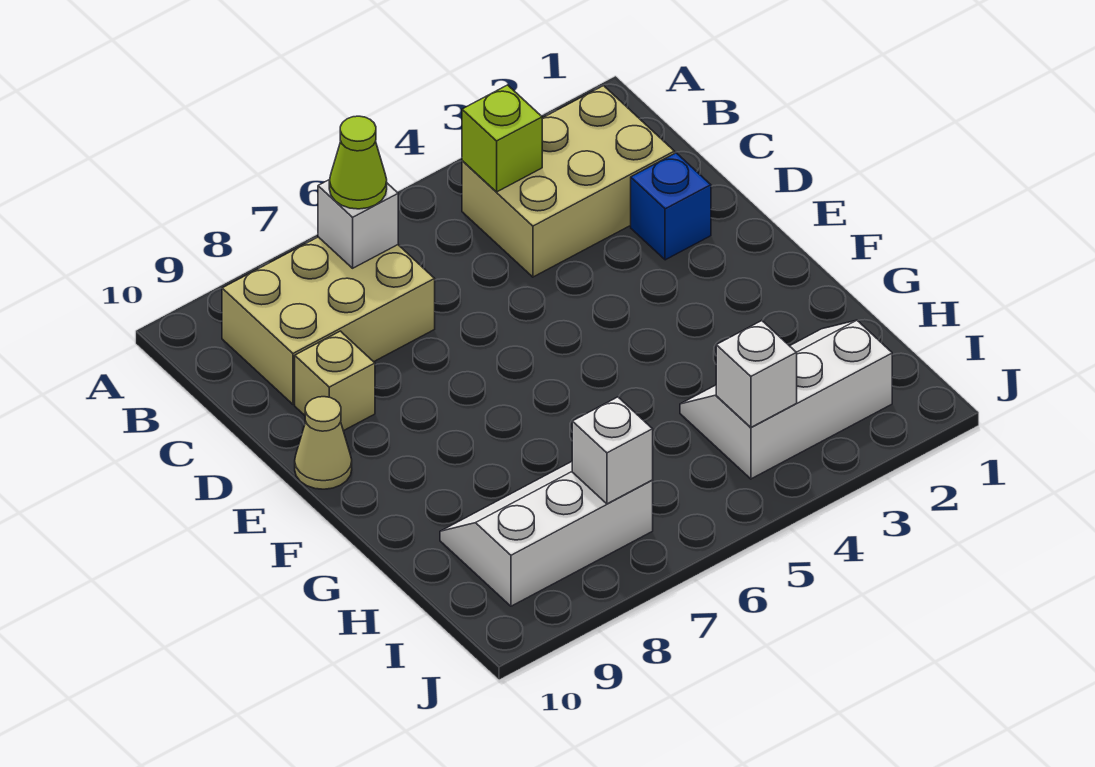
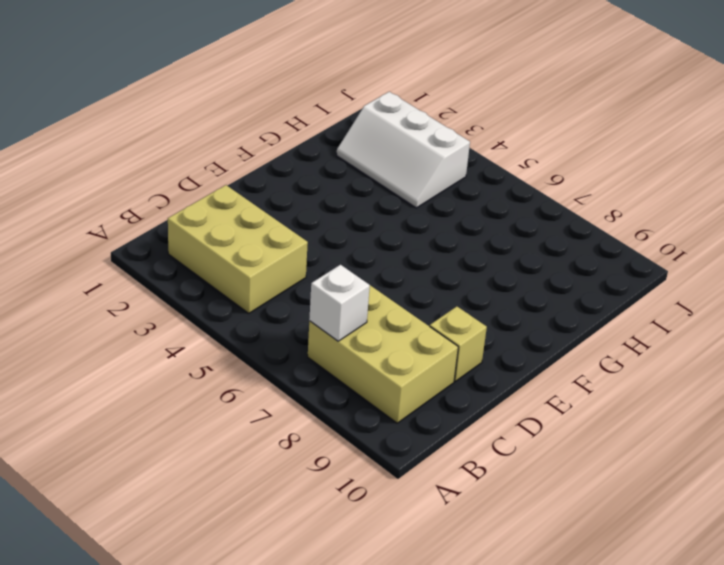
none -> blue 1x1 brick [631,153,711,260]
none -> tan 1x1 cone [295,397,352,489]
none -> white 2x3 slope [440,462,653,606]

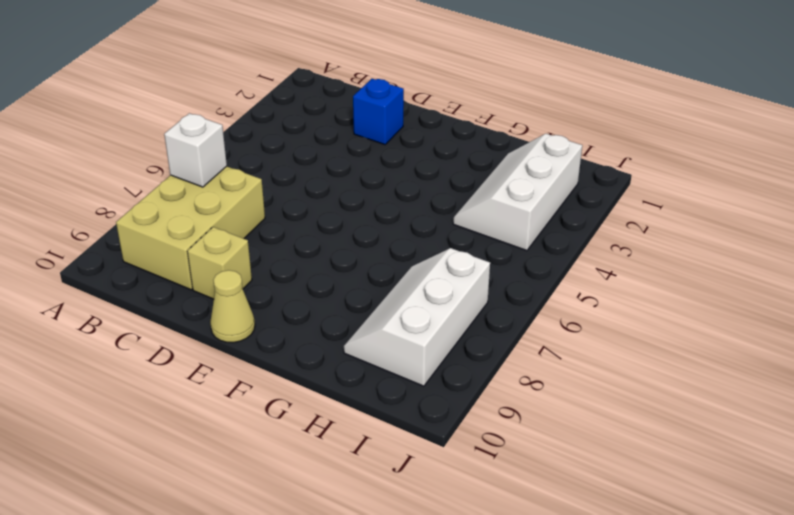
none -> tan 2x3 brick [462,86,675,277]
none -> lime 1x1 brick [462,85,542,192]
none -> white 1x1 brick [716,321,797,427]

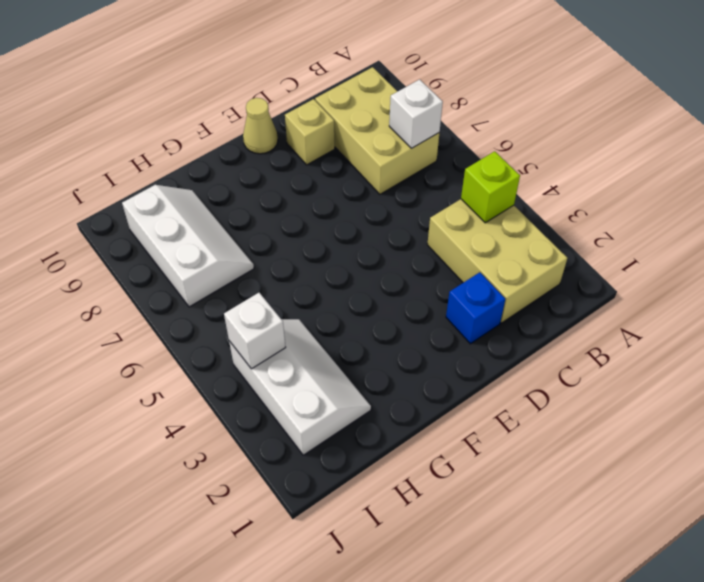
none -> white 1x1 brick [572,397,653,504]
none -> lime 1x1 cone [329,116,387,209]

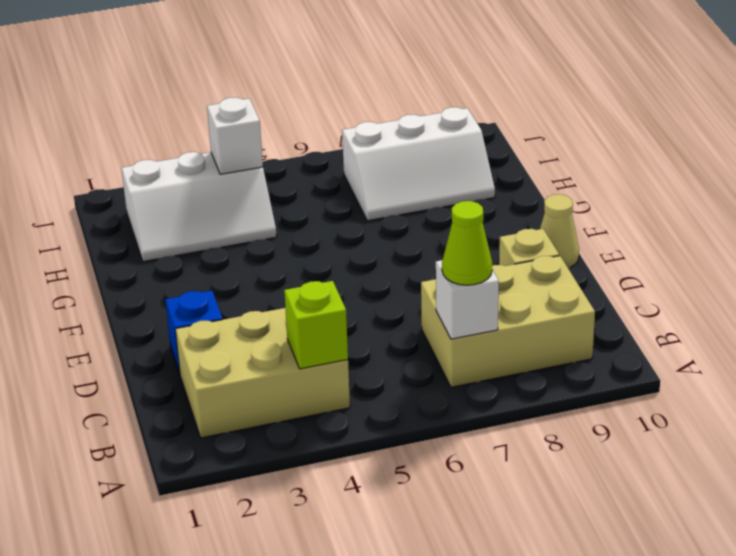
none -> white 1x1 brick [572,397,653,504]

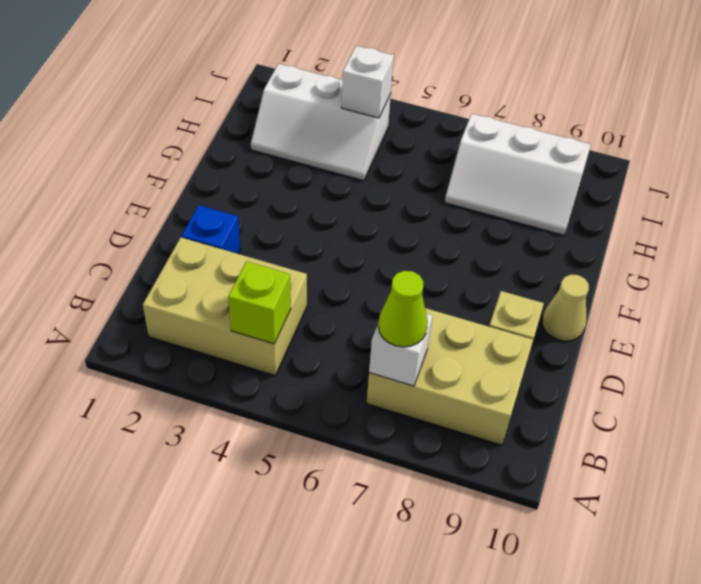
none -> white 1x1 brick [572,397,653,504]

